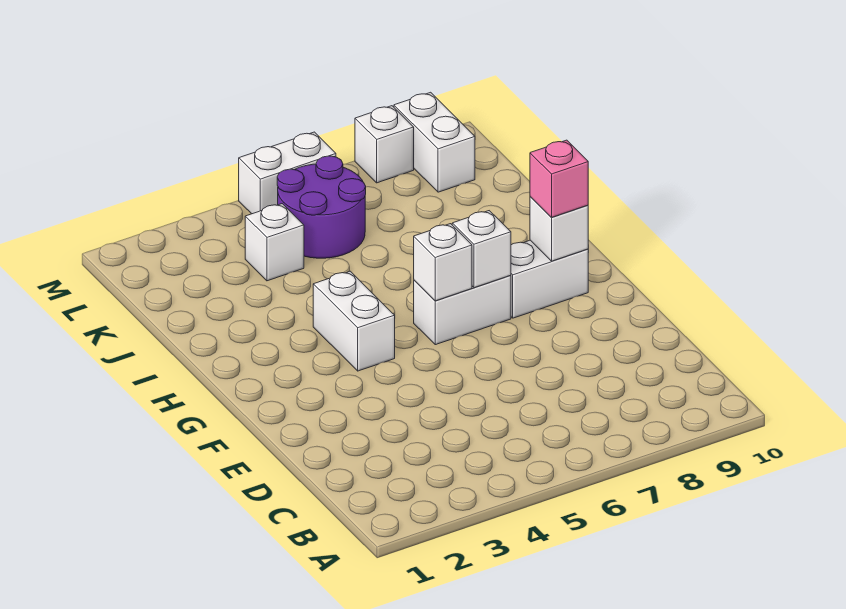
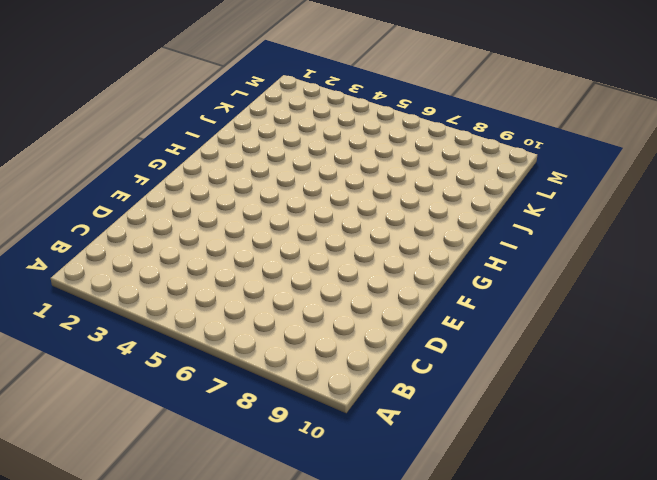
none -> white 1x2 brick [313,271,395,371]
none -> white 1x2 brick [414,275,511,345]
none -> white 1x2 brick [511,240,588,318]

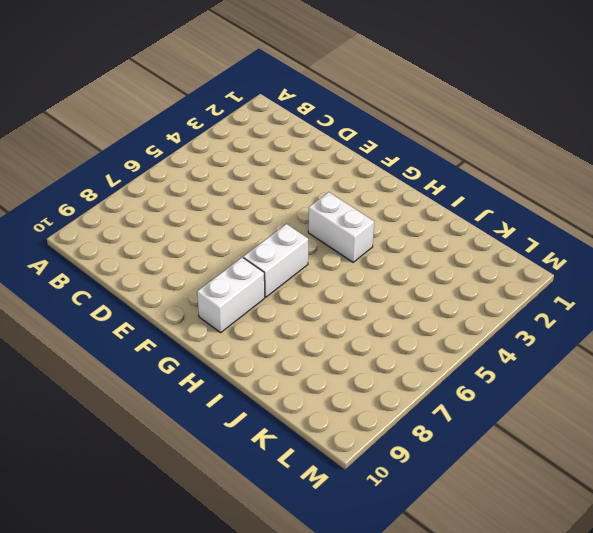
none -> white 1x1 brick [245,204,304,281]
none -> purple 2x2 round brick [277,156,366,258]
none -> white 1x2 brick [394,92,475,192]

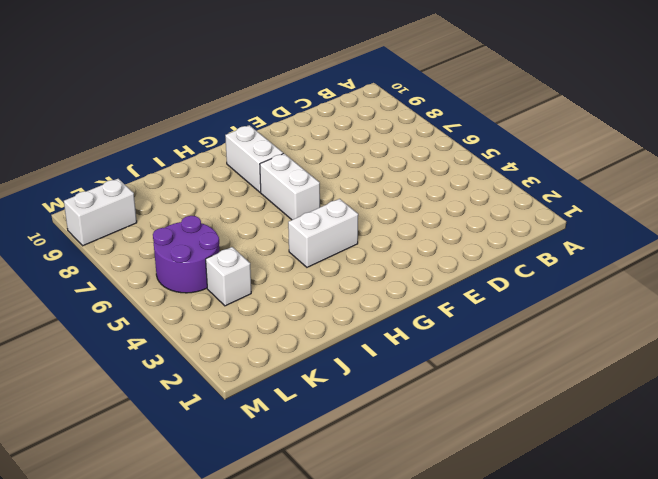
none -> white 1x2 brick [239,132,336,214]
none -> white 1x1 brick [355,106,414,183]
none -> white 1x1 brick [414,224,472,301]

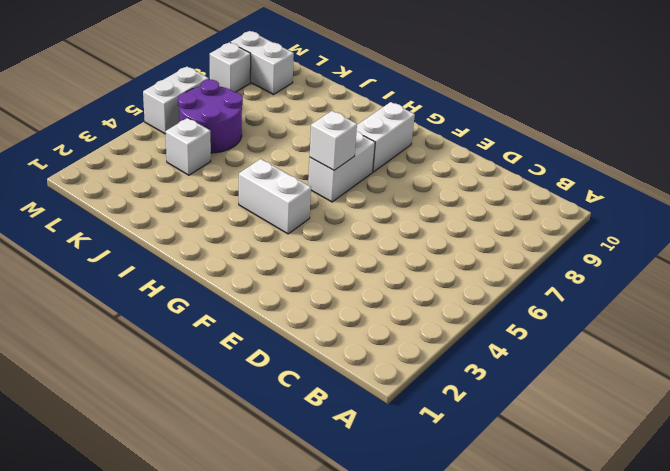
none -> white 1x1 brick [452,211,511,288]
none -> white 1x1 brick [530,197,588,261]
none -> pink 1x1 brick [530,140,588,217]

